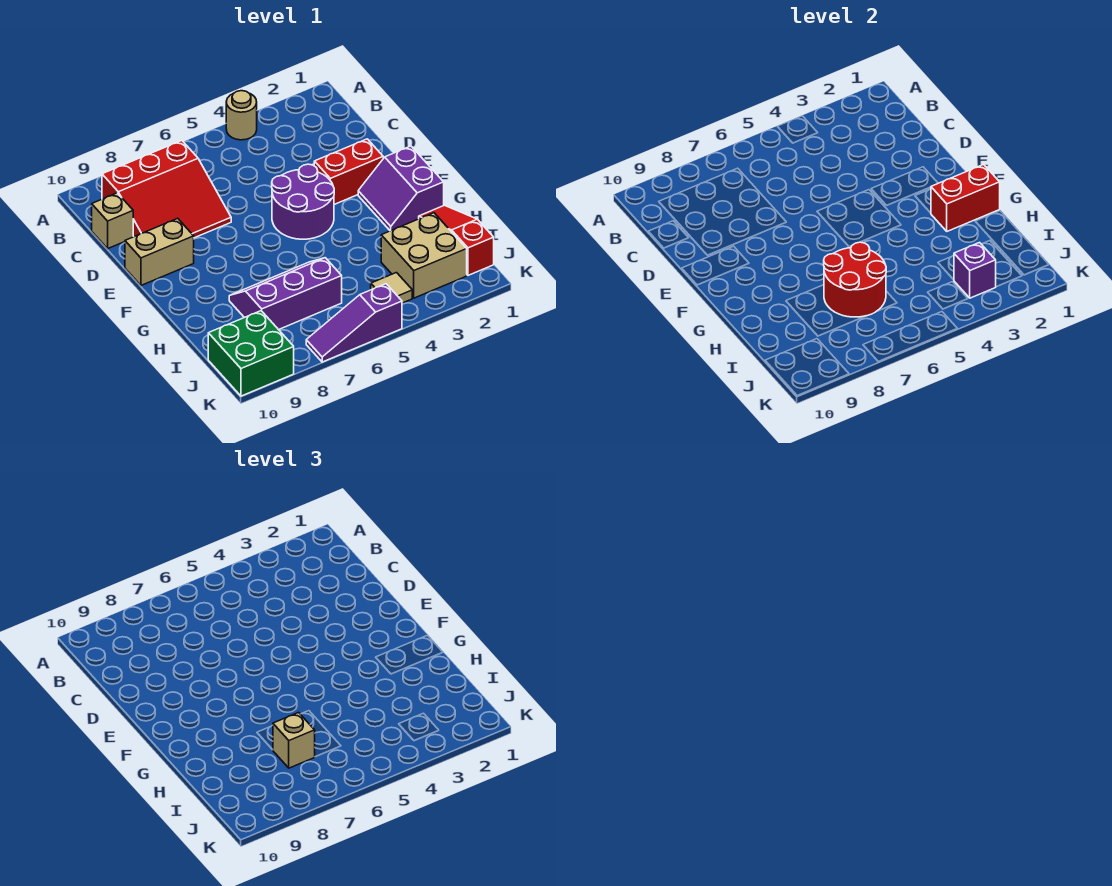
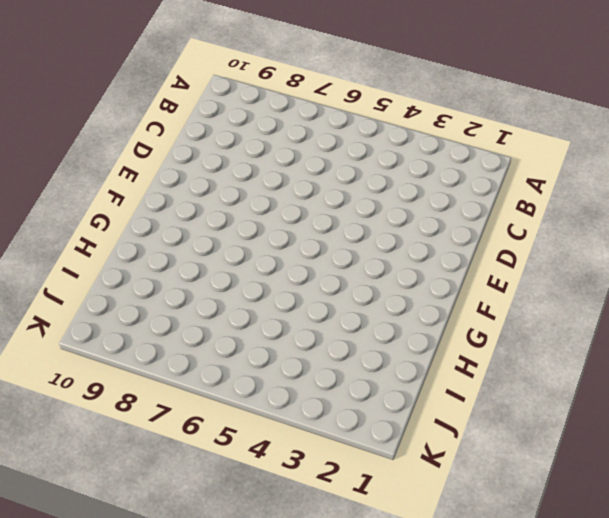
none -> tan 1x1 round brick [226,91,257,140]
none -> red 3x3 slope [102,141,231,238]
none -> tan 1x1 brick [92,193,133,249]

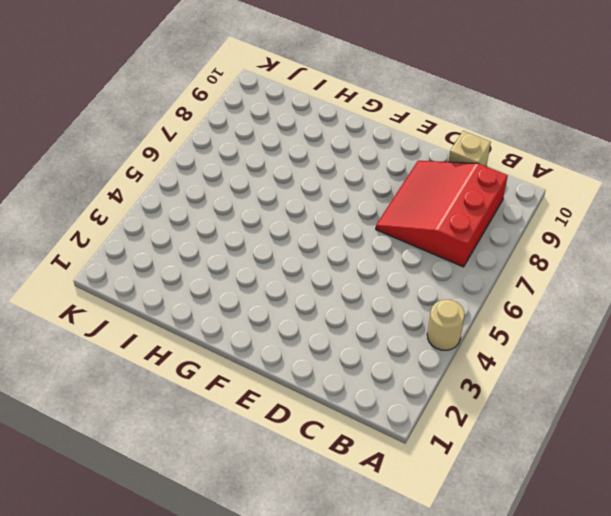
none -> red 1x2 brick [314,139,383,204]
none -> purple 2x2 round brick [272,164,334,239]
none -> tan 1x2 brick [125,218,194,285]

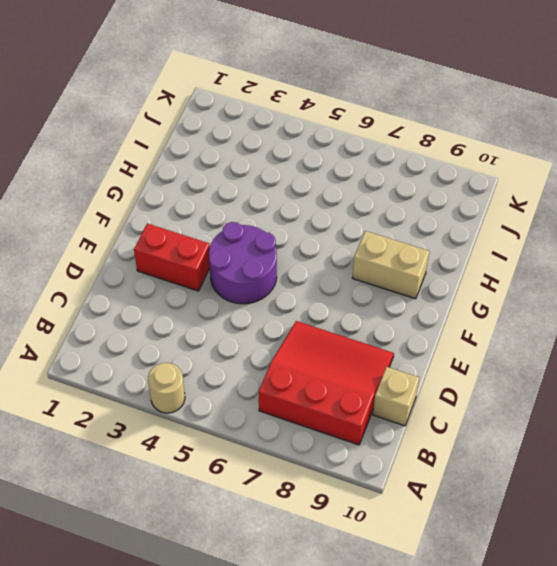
tan 1x2 brick [353,231,429,299] -> tan 1x2 brick moved to [125,218,194,285]
none -> purple 2x2 slope [358,146,444,231]
none -> red 1x3 slope [419,205,494,275]
none -> purple 2x3 slope [229,258,342,330]

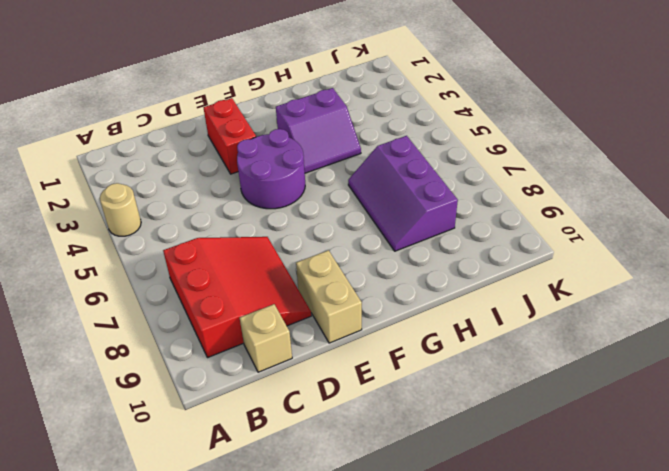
purple 2x2 slope [276,88,361,173] -> purple 2x2 slope moved to [358,146,444,231]
none -> red 1x3 slope [419,205,494,275]
none -> tan 2x2 brick [381,213,467,298]
none -> tan 1x1 tile [371,273,412,303]

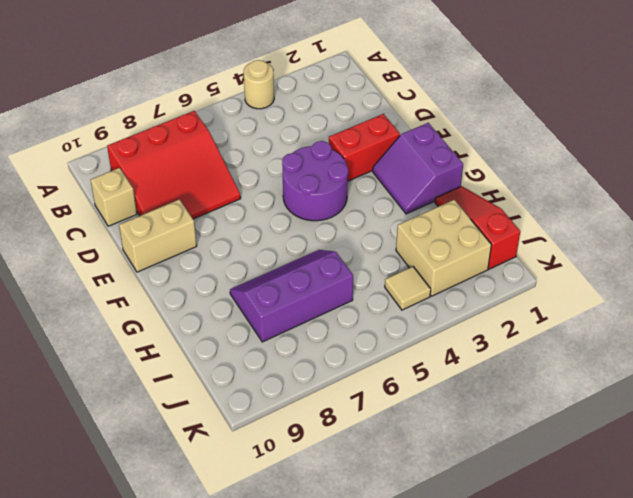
none -> green 2x2 brick [208,311,294,396]
none -> purple 1x3 slope [306,284,402,362]
none -> red 1x2 brick [931,164,1000,231]

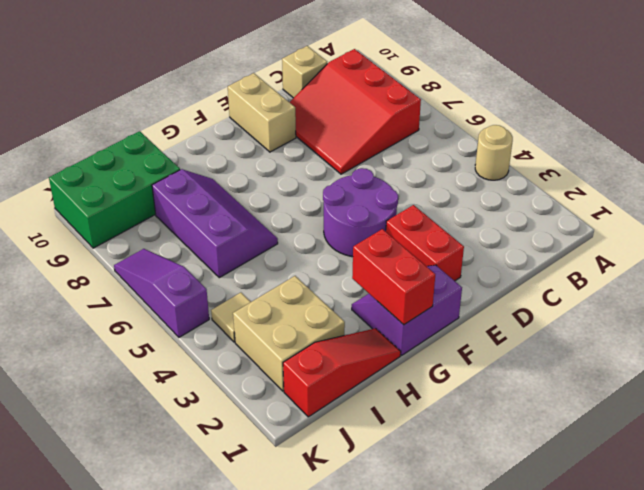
green 2x3 brick [49,131,180,248] -> green 2x2 brick [208,311,294,396]
none -> red 2x2 round brick [824,242,886,317]
none -> purple 1x1 brick [954,243,996,298]
none -> tan 1x1 brick [273,713,315,768]

